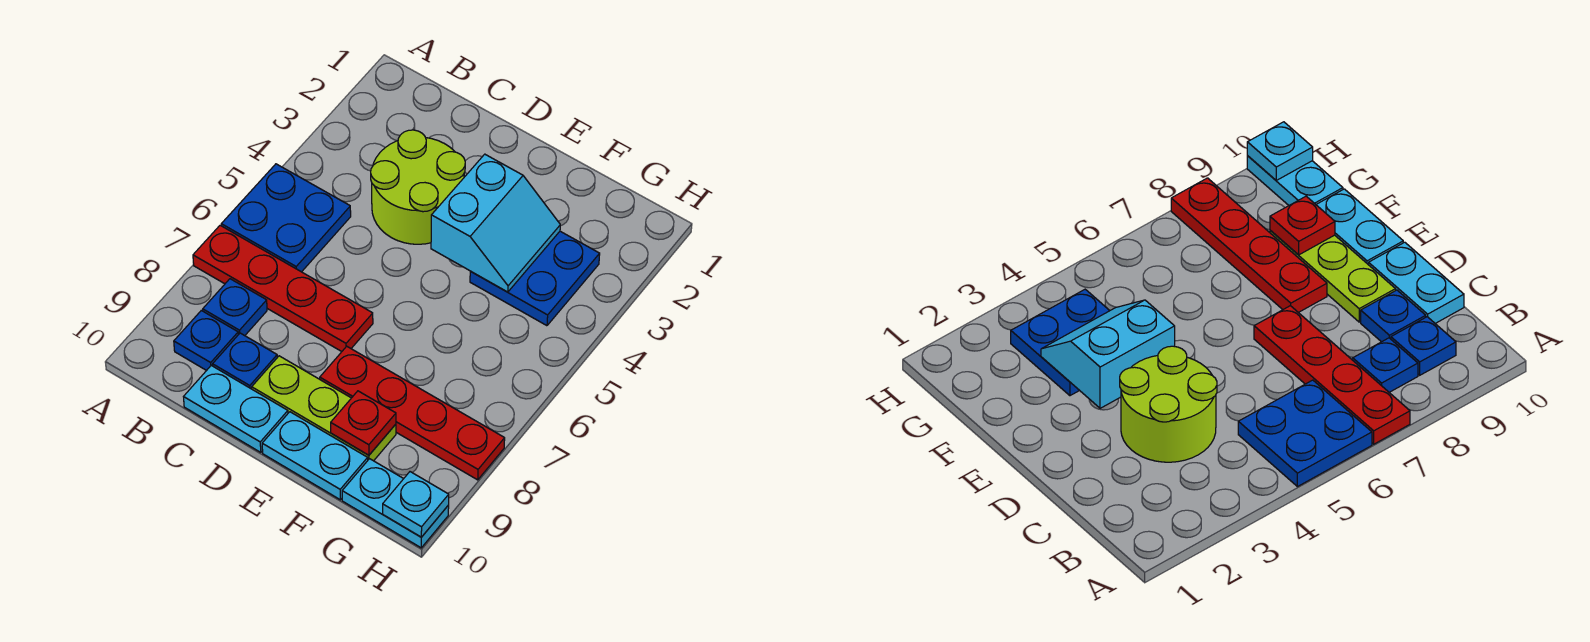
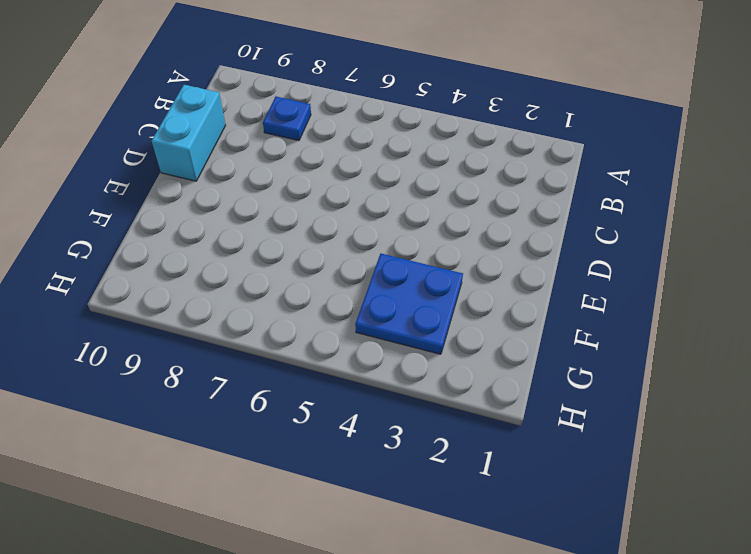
cyan 1x2 brick [152,85,226,181] -> cyan 1x2 plate [184,366,288,452]
none -> blue 2x2 plate [221,164,351,272]
none -> red 1x4 plate [193,225,373,352]
none -> blue 1x1 plate [174,310,238,371]

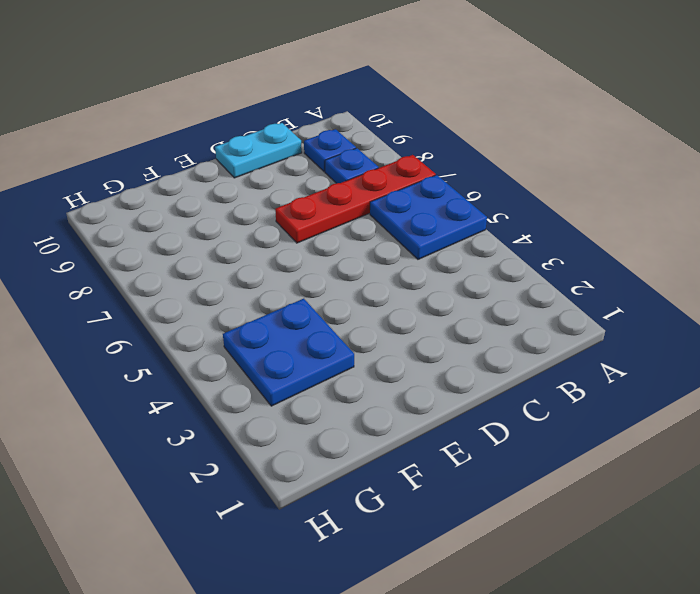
none -> lime 2x2 round brick [371,130,465,244]
none -> blue 1x1 plate [213,333,277,389]
none -> lime 1x3 plate [252,356,396,461]

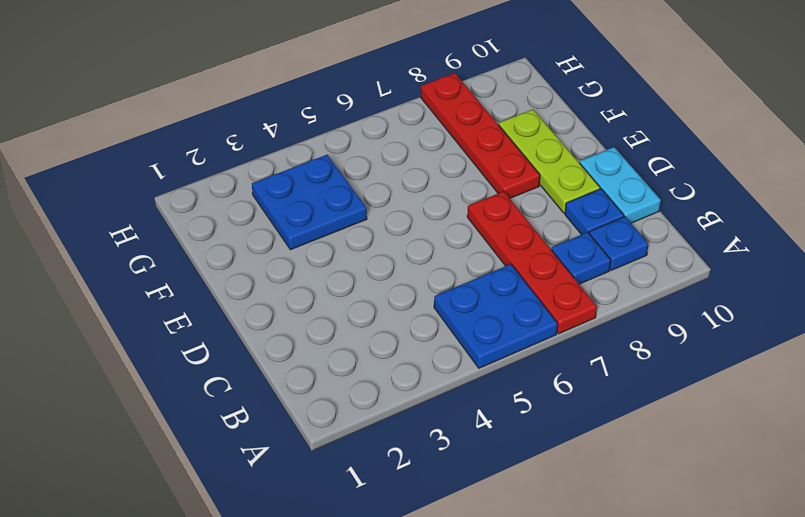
none -> lime 2x2 round brick [371,130,465,244]
none -> cyan 1x2 plate [262,412,368,500]
none -> cyan 1x2 plate [342,459,449,548]

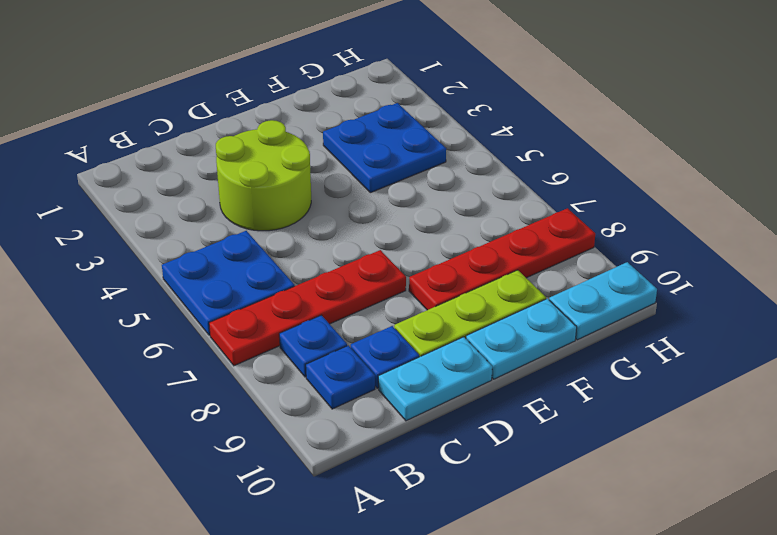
none -> cyan 2x2 slope [431,154,560,292]
none -> red 1x1 plate [331,391,396,455]
none -> cyan 1x1 plate [383,472,449,537]

